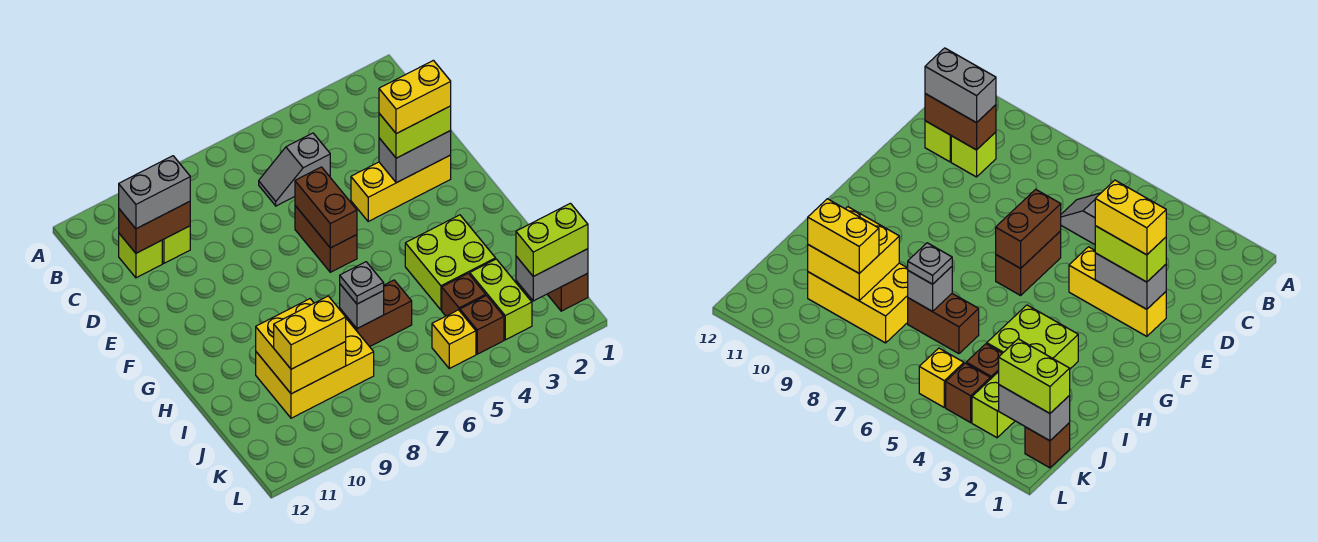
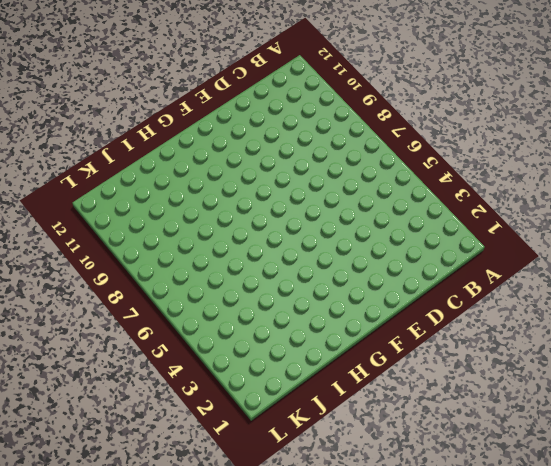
none -> grey 1x2 slope [259,133,330,206]
none -> lime 1x1 brick [162,226,190,263]
none -> lime 1x1 brick [119,234,162,278]

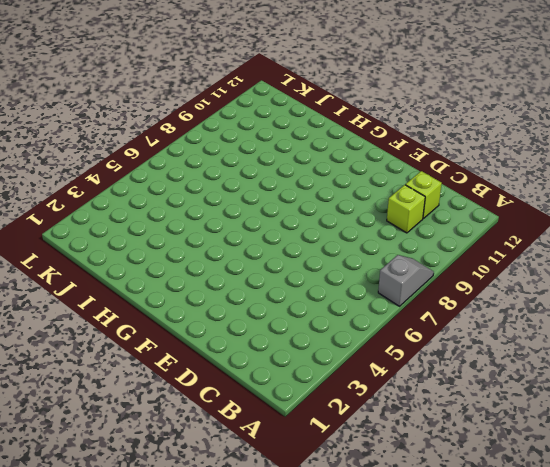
grey 1x2 slope [378,255,434,306] -> grey 1x2 slope moved to [259,133,330,206]
none -> yellow 1x3 brick [351,155,451,221]
none -> brown 1x2 brick [295,206,357,272]
none -> lime 2x2 brick [405,215,496,310]

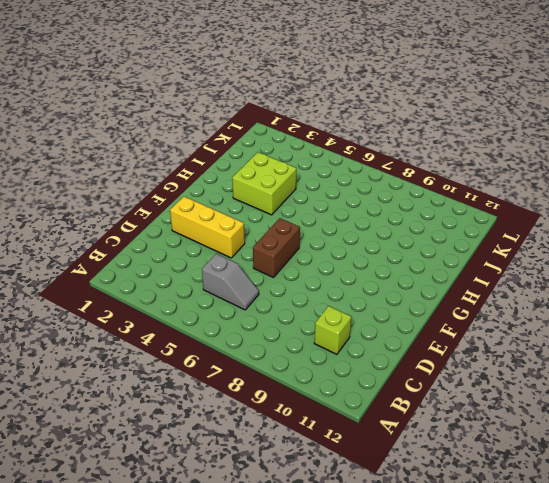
none -> lime 1x1 brick [119,234,162,278]
none -> brown 1x2 brick [340,280,412,347]
none -> yellow 2x3 brick [256,319,374,418]

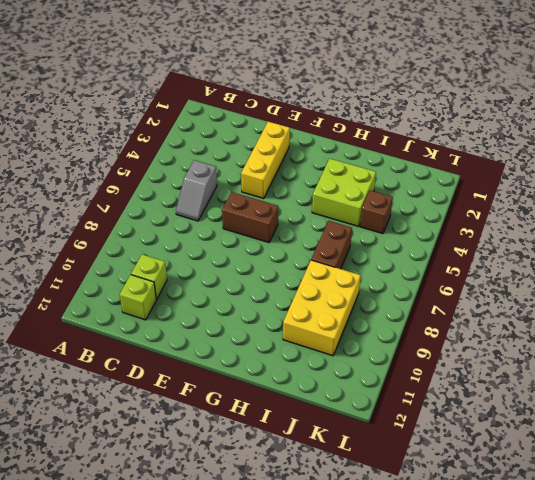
none -> lime 1x2 brick [470,259,532,340]
none -> brown 1x1 brick [547,273,588,311]
none -> brown 1x1 brick [460,296,504,354]

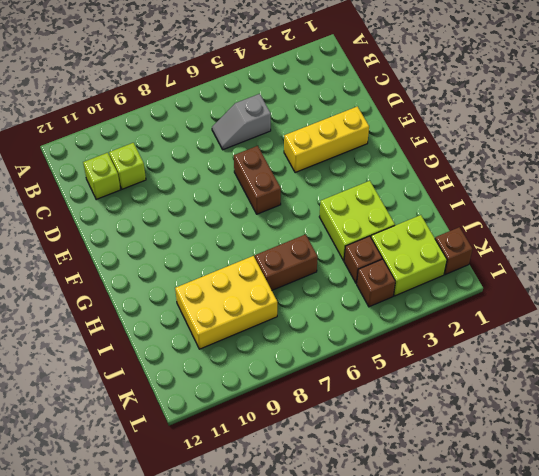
lime 2x2 brick [371,215,447,296] -> lime 1x2 brick [470,259,532,340]
none -> yellow 1x1 brick [432,310,476,368]
none -> brown 1x2 brick [119,201,190,253]
none -> grey 1x2 brick [379,131,451,183]

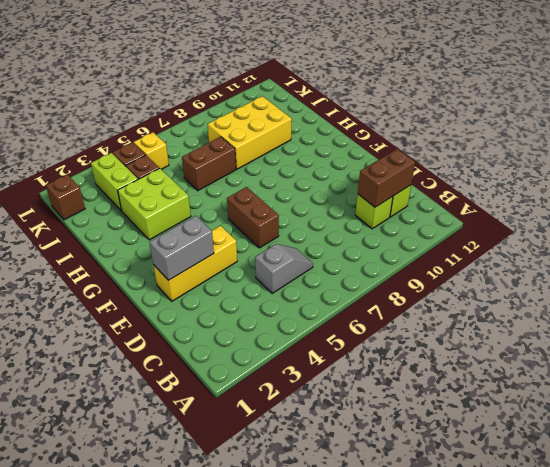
none -> brown 1x2 brick [295,167,357,248]
none -> grey 1x1 brick [340,284,384,328]
none -> yellow 2x2 brick [256,299,346,394]

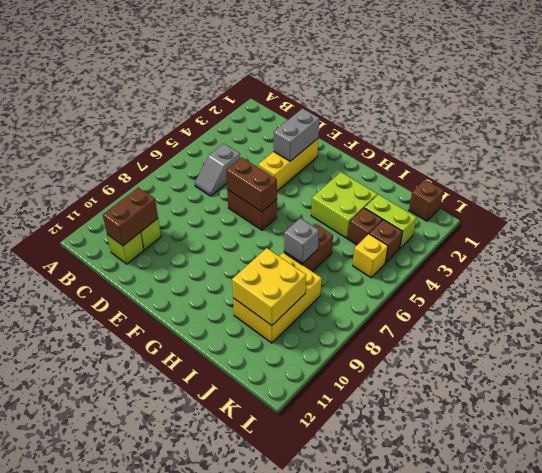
none -> grey 1x2 brick [516,249,588,301]
none -> grey 1x2 brick [119,156,190,229]
none -> lime 1x2 brick [379,106,451,158]

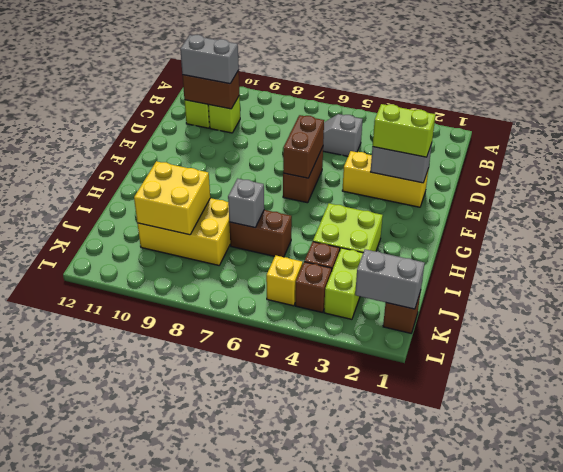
none -> grey 1x1 plate [340,262,384,304]
none -> yellow 1x2 brick [274,296,346,369]
none -> lime 1x2 brick [516,203,588,276]

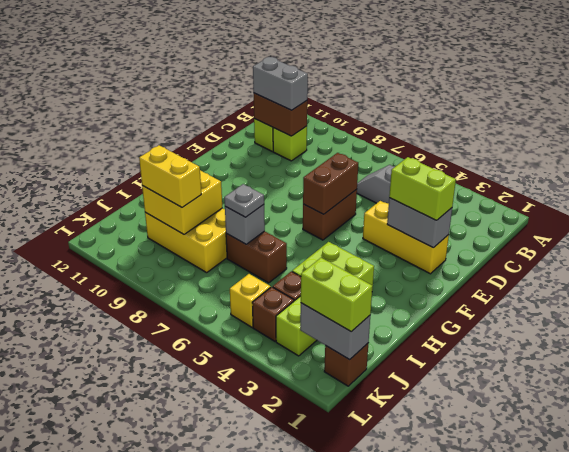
none -> yellow 1x2 brick [379,60,451,134]

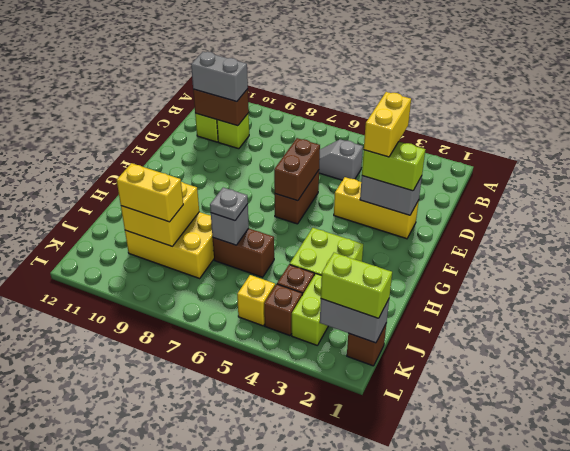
yellow 1x2 brick [364,92,411,157] -> yellow 1x2 brick turned to [379,60,451,134]

